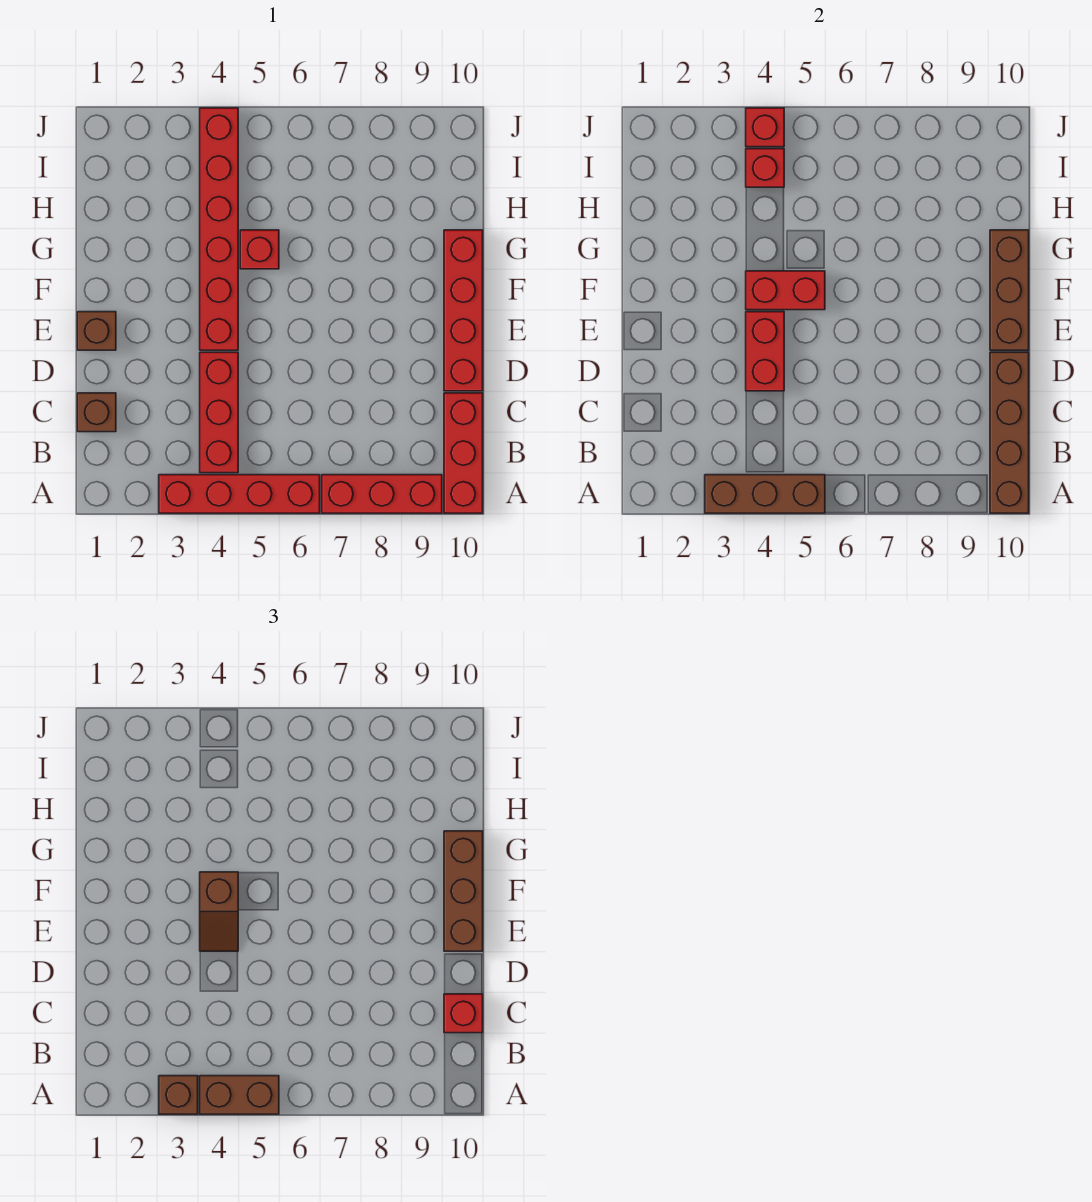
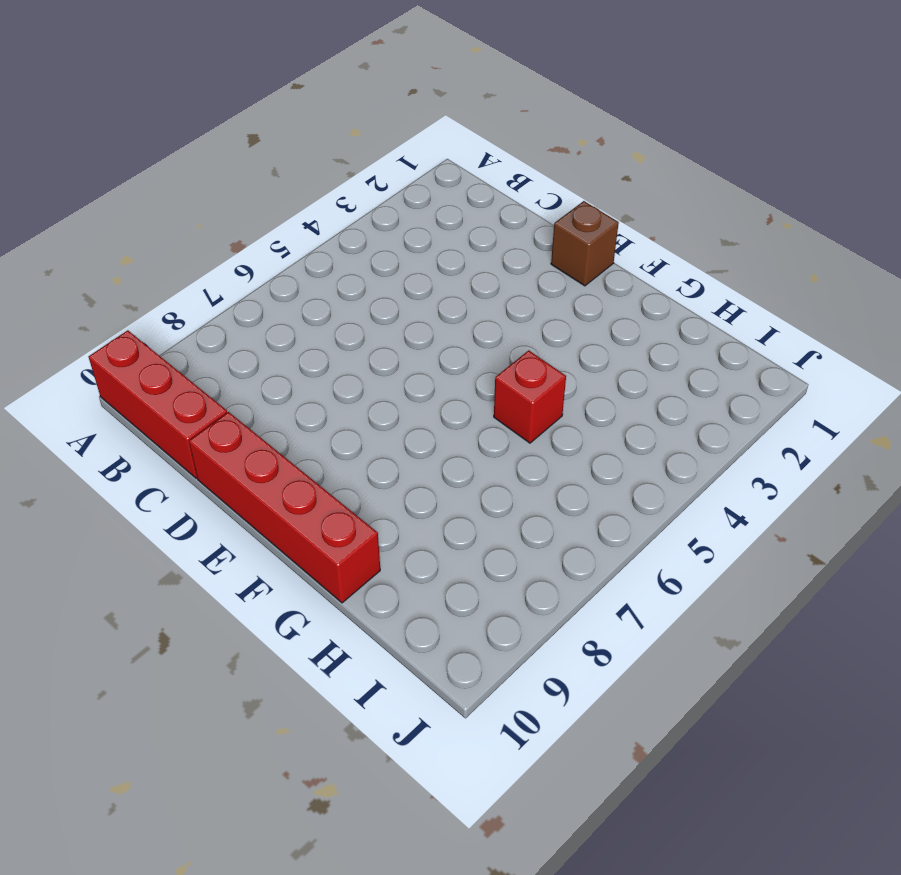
none -> red 1x4 brick [159,475,320,513]
none -> red 1x3 brick [322,475,442,513]
none -> red 1x3 brick [200,352,238,473]

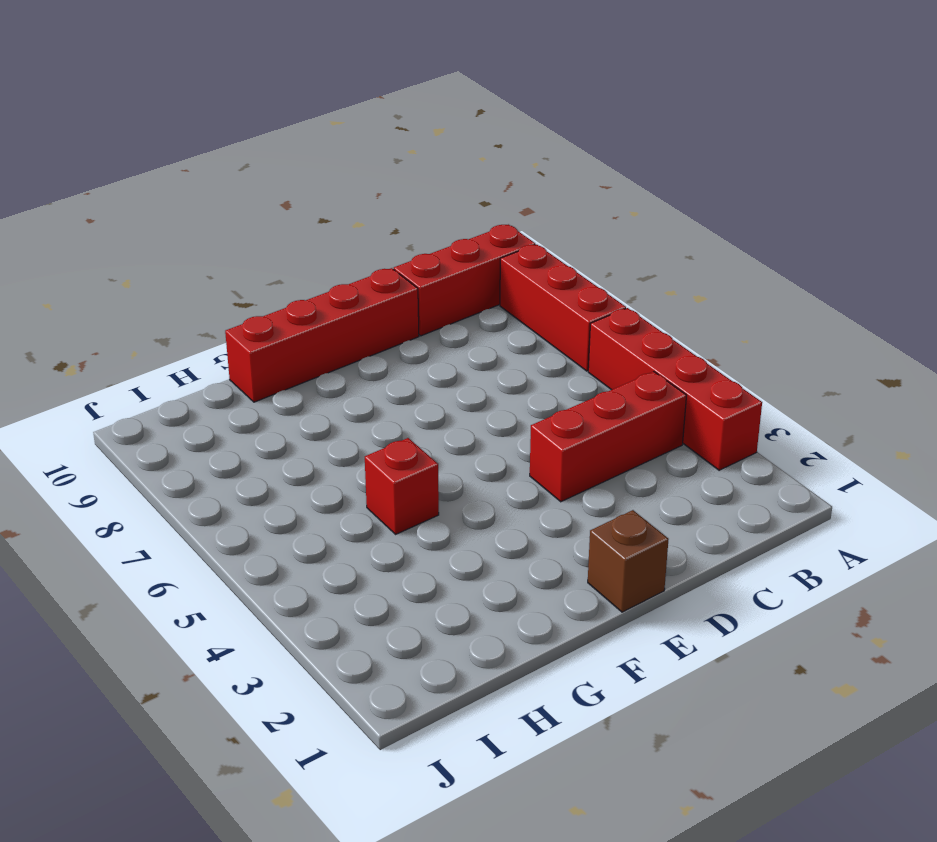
none -> brown 1x1 brick [77,393,116,432]
none -> red 1x6 brick [200,108,238,350]
none -> brown 1x3 brick [705,475,825,513]

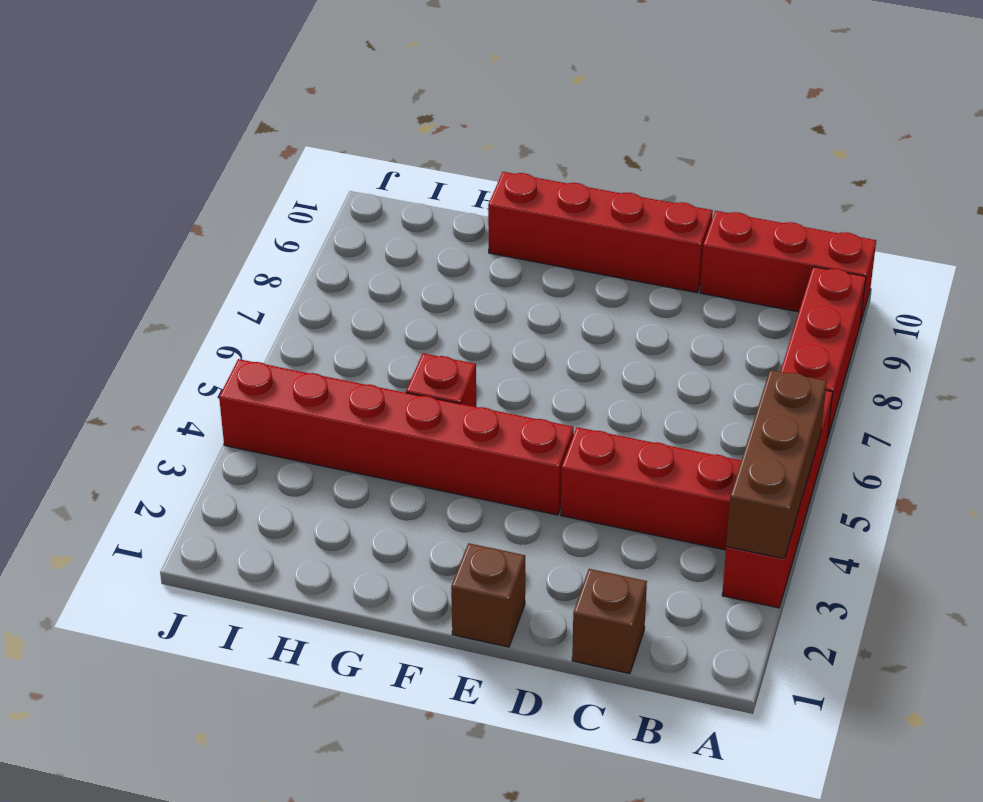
none -> brown 1x4 brick [990,352,1029,513]
none -> red 1x2 brick [746,312,784,391]
none -> brown 1x3 brick [990,230,1029,350]

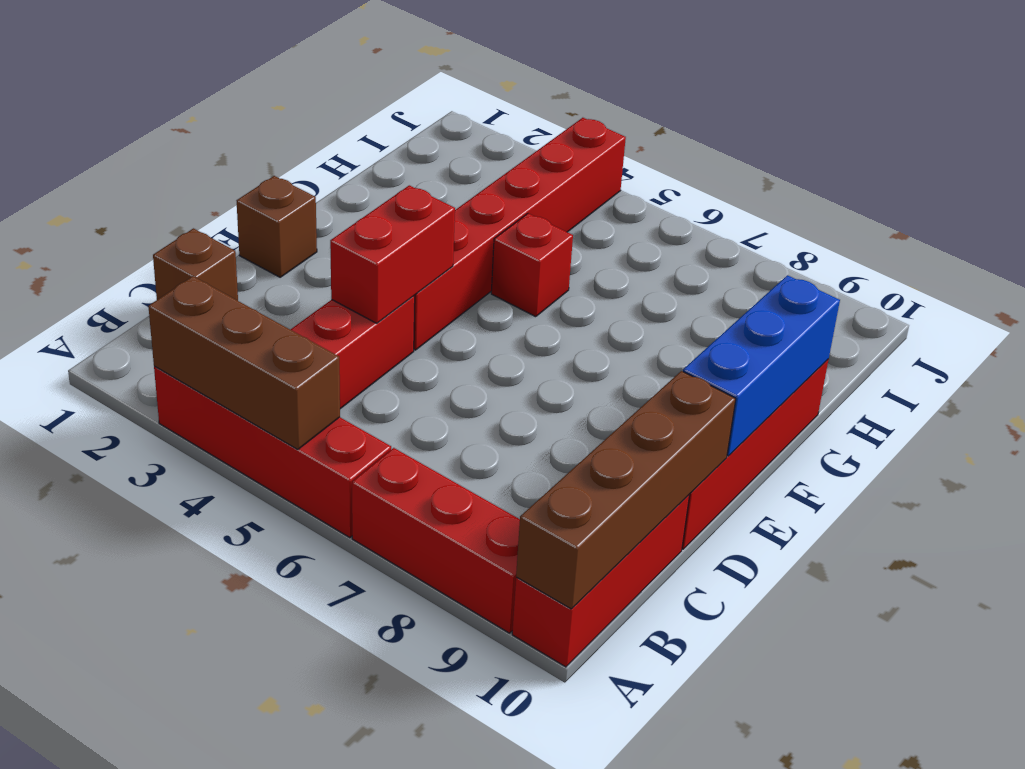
blue 1x3 brick [683,275,840,456] -> brown 1x3 brick [990,230,1029,350]
none -> red 1x2 brick [746,271,825,310]
none -> red 1x1 brick [746,149,784,187]
none -> red 1x1 brick [746,108,784,147]

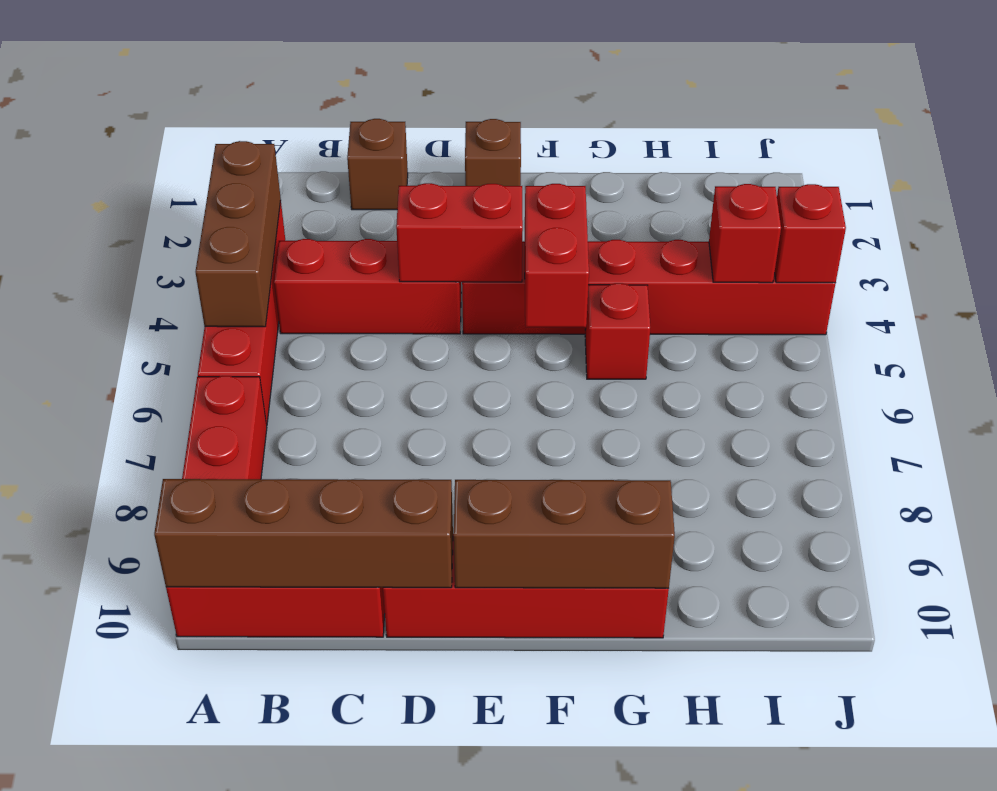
none -> brown 1x1 brick [159,1076,198,1114]
none -> brown 1x2 brick [200,1076,279,1114]
none -> red 1x1 brick [444,994,483,1033]

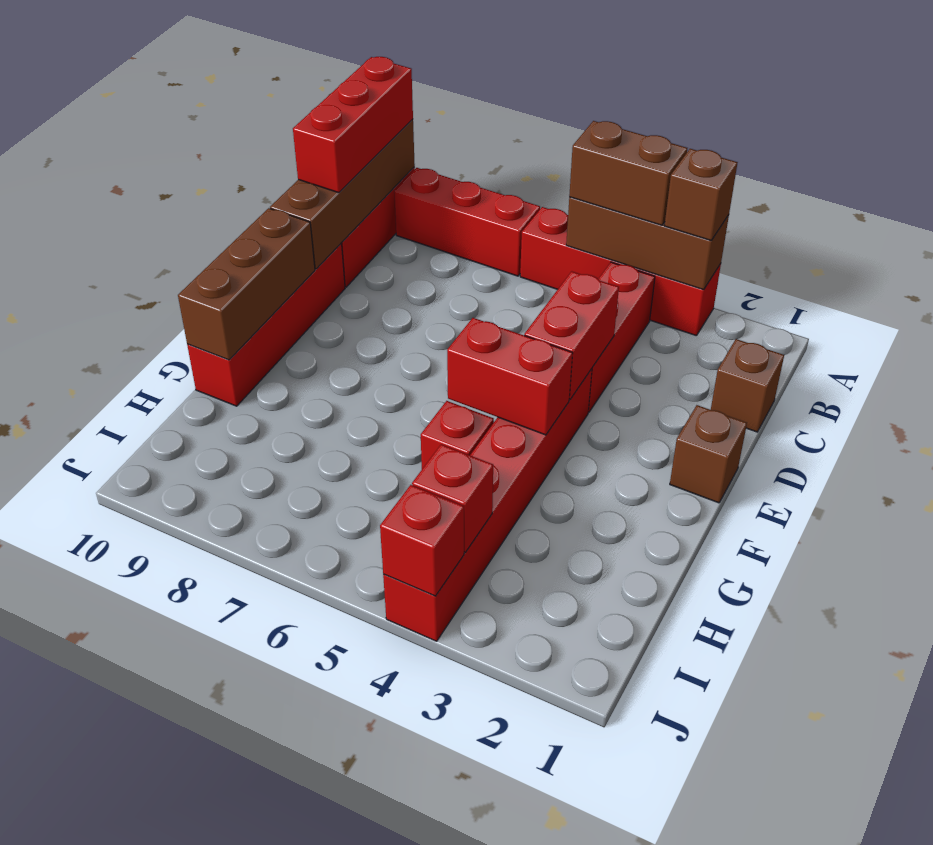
red 1x3 brick [293,57,413,193] -> red 1x1 brick [444,994,483,1033]
none -> brown 1x2 slope [200,872,238,951]
none -> brown 1x3 brick [444,831,483,951]

